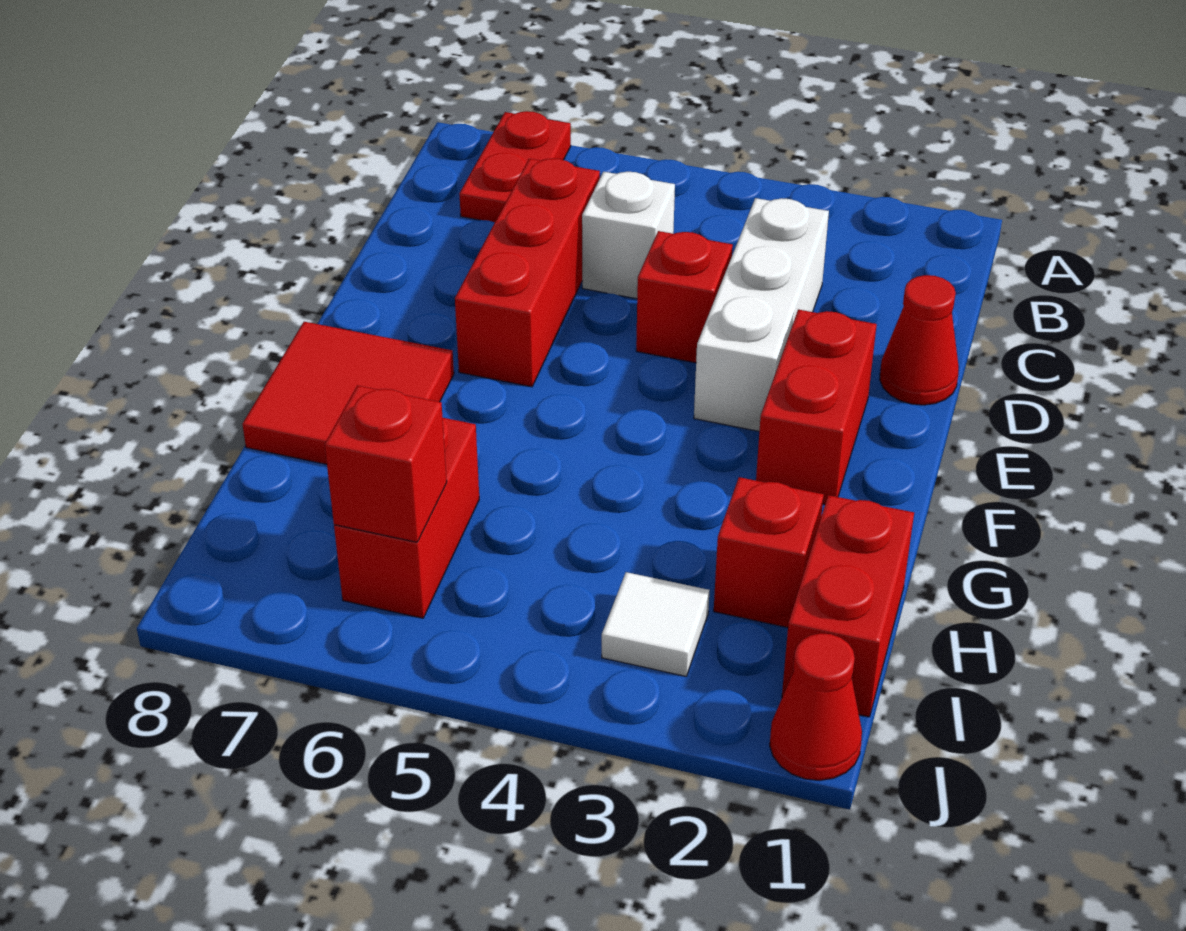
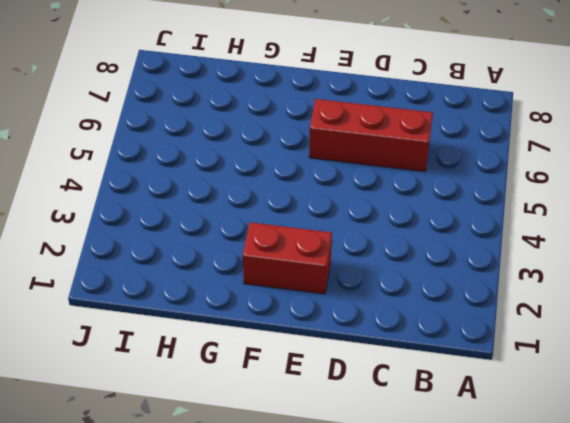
none -> red 1x2 plate [459,111,571,222]
none -> white 1x3 brick [694,198,829,431]
none -> white 1x1 brick [582,172,675,299]

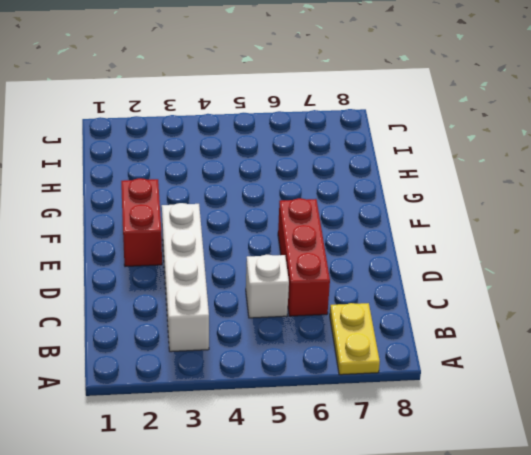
yellow 1x2 plate [330,303,380,375] -> red 1x2 plate [459,111,571,222]
white 1x4 brick [162,203,209,352] -> white 1x3 brick [694,198,829,431]
none -> red 1x1 cone [880,275,959,405]
none -> red 1x1 brick [636,231,733,363]
none -> red 2x2 tile [242,322,454,464]

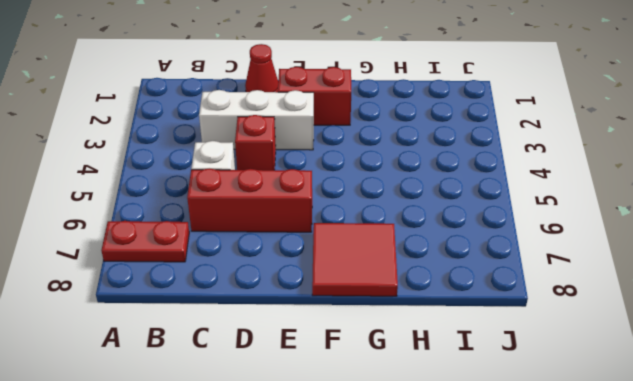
none -> red 1x2 brick [782,495,914,717]
none -> red 1x1 brick [714,477,824,628]
none -> red 1x2 brick [334,418,479,618]

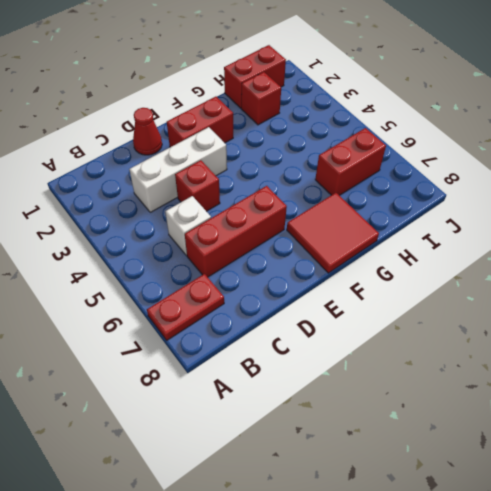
none -> white 1x1 tile [602,572,710,676]
none -> red 1x1 cone [770,633,862,781]
none -> red 1x1 brick [325,386,447,542]

